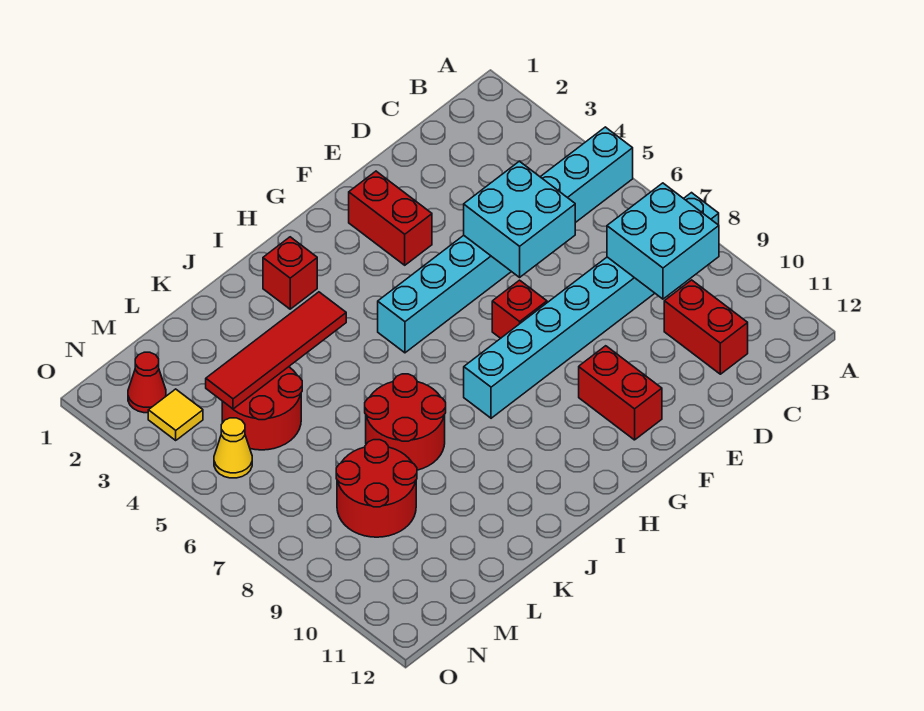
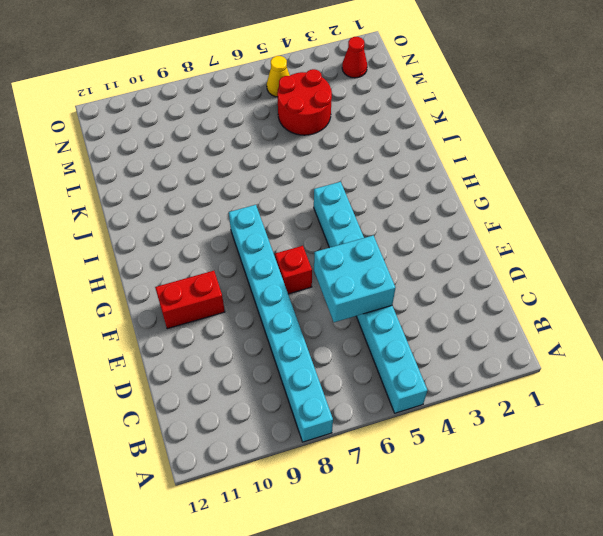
none -> red 1x2 brick [664,280,748,374]
none -> red 1x2 brick [349,171,432,265]
none -> red 1x1 brick [263,237,317,309]

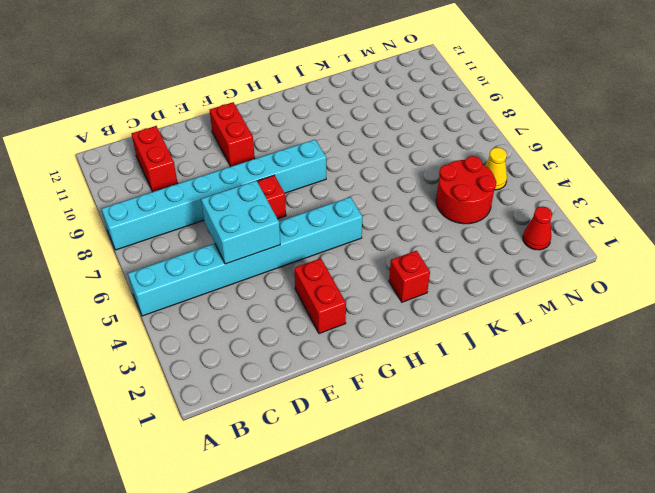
none -> red 2x2 round brick [365,374,446,470]
none -> red 2x2 round brick [336,440,417,537]
none -> yellow 1x1 tile [148,389,203,440]

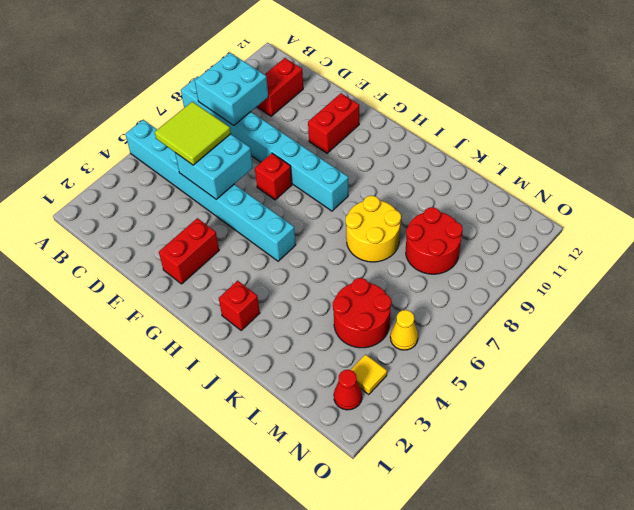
lime 2x2 tile [155,102,231,165] -> none
yellow 2x2 round brick [346,196,401,262] -> red 2x2 round brick [365,374,446,470]
none -> red 1x4 tile [206,292,346,409]

